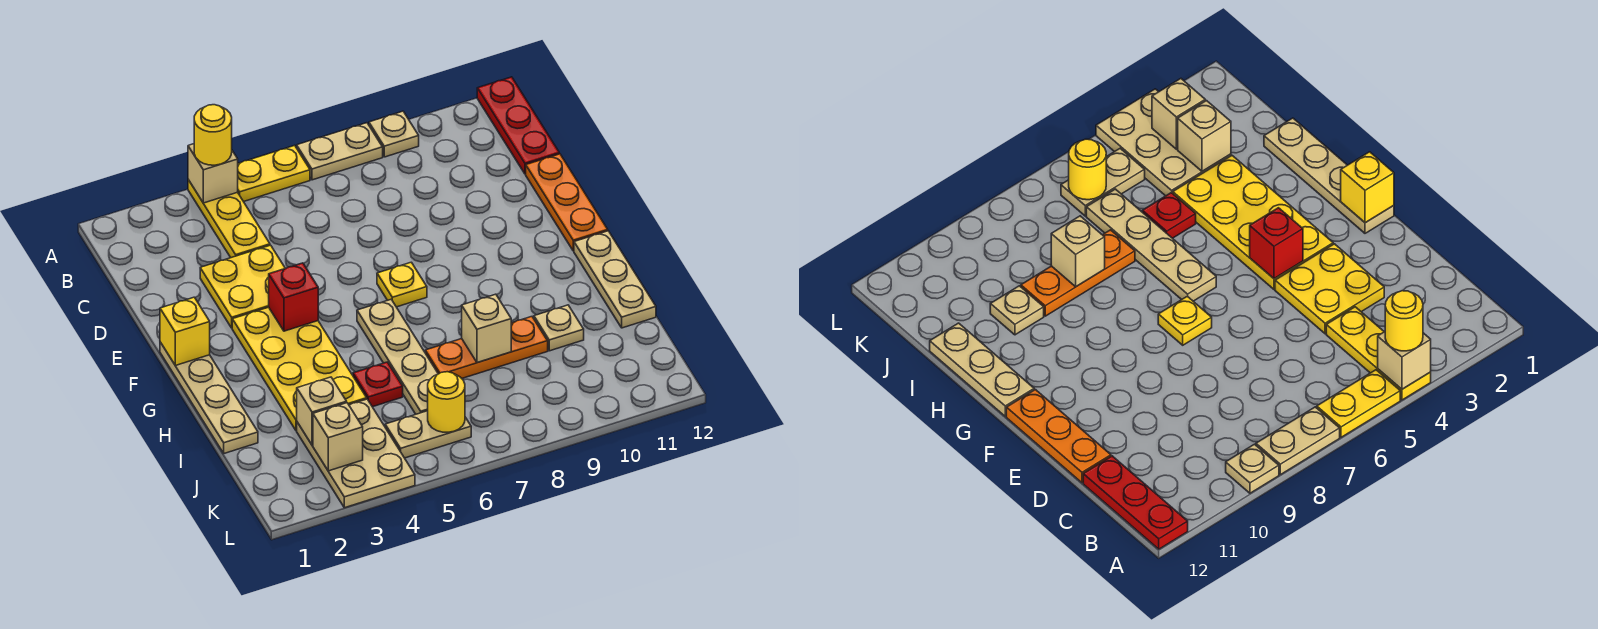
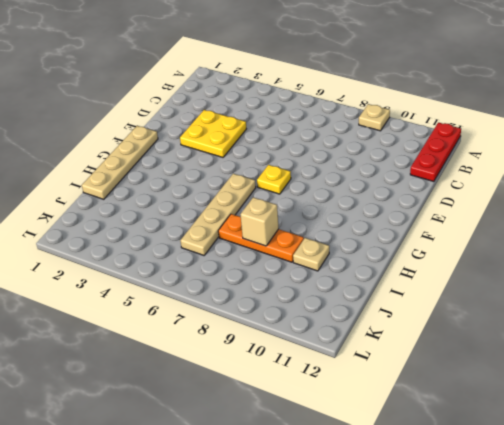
none -> yellow 1x3 plate [188,180,270,258]
none -> yellow 1x2 plate [238,145,310,202]
none -> tan 1x2 plate [297,123,383,180]

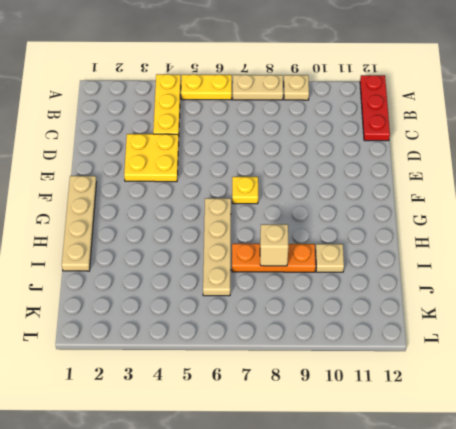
none -> orange 1x3 plate [526,154,608,251]
none -> yellow 2x4 plate [232,307,367,431]
none -> tan 1x3 plate [574,231,656,328]

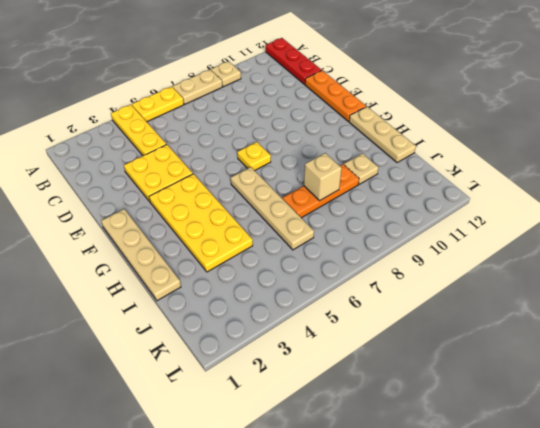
none -> red 1x1 plate [353,362,403,407]
none -> tan 2x3 plate [297,399,415,508]
none -> tan 1x2 plate [385,411,471,458]

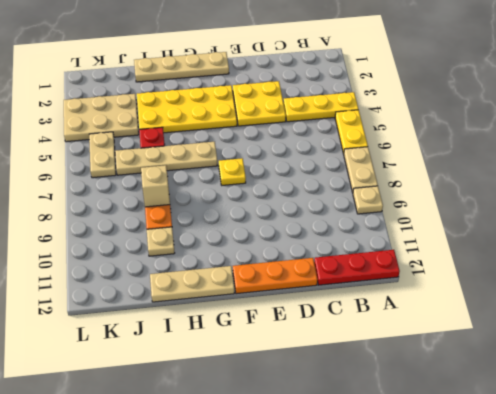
none -> tan 1x1 brick [188,144,238,203]
none -> yellow 1x1 brick [160,297,210,365]
none -> red 1x1 brick [269,263,318,331]

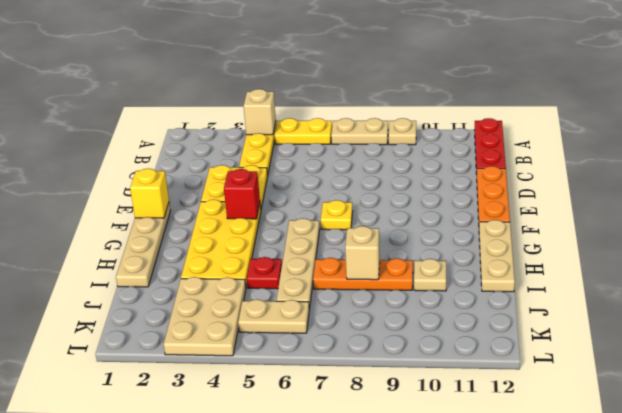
none -> tan 1x1 brick [297,377,347,445]
none -> tan 1x1 brick [313,403,363,471]
none -> yellow 1x1 round brick [428,372,465,432]

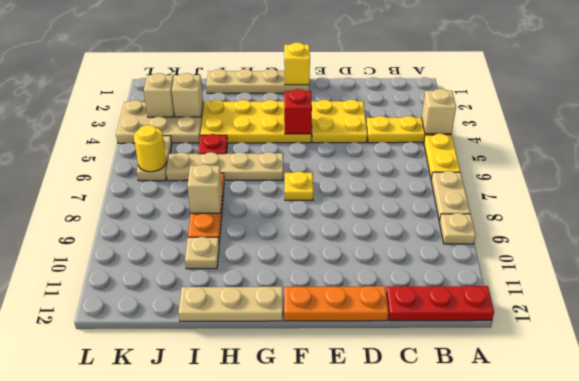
none -> yellow 1x1 round brick [194,105,232,165]

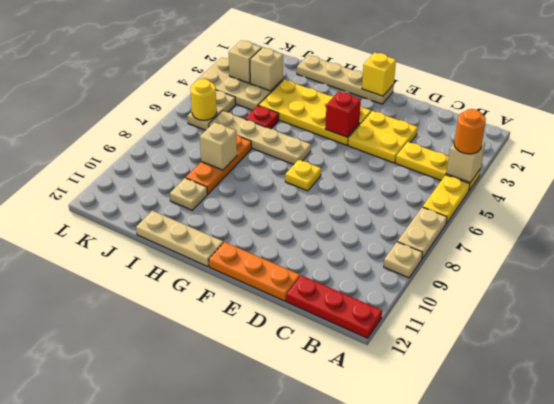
orange 1x1 round brick [454,109,486,154] -> yellow 1x1 round brick [194,105,232,165]

